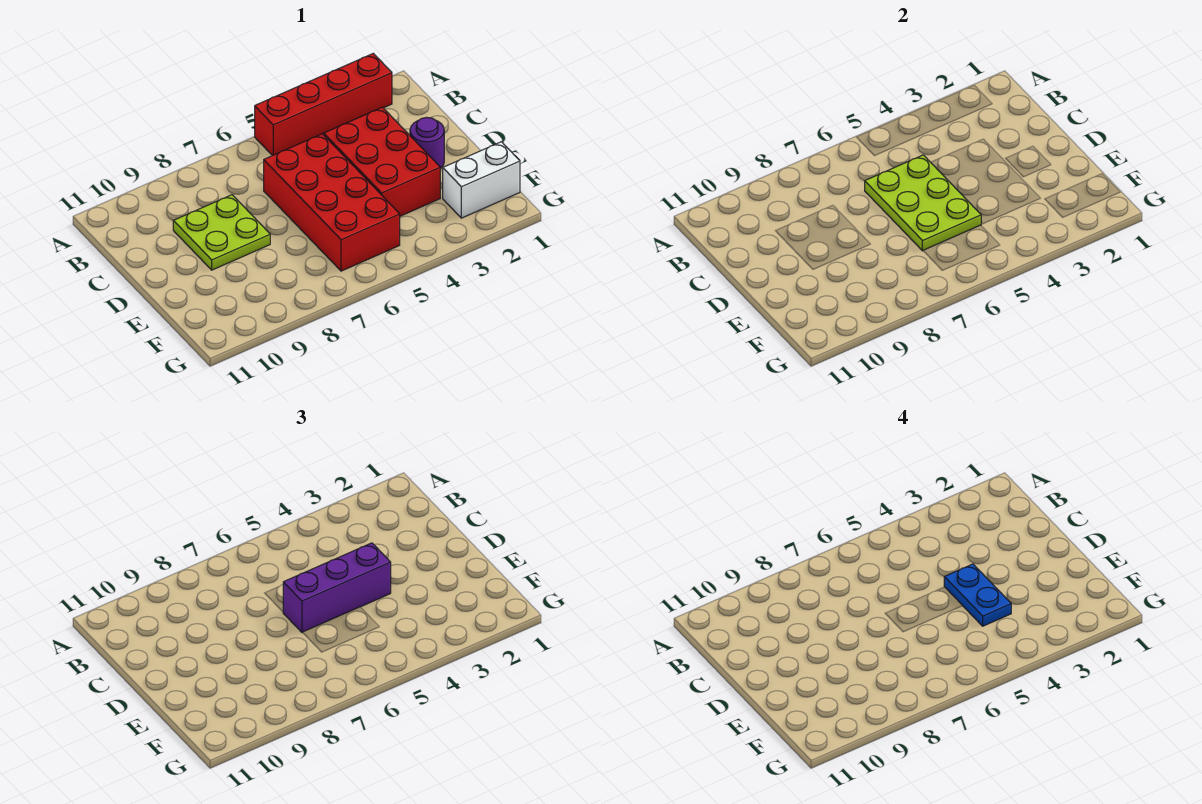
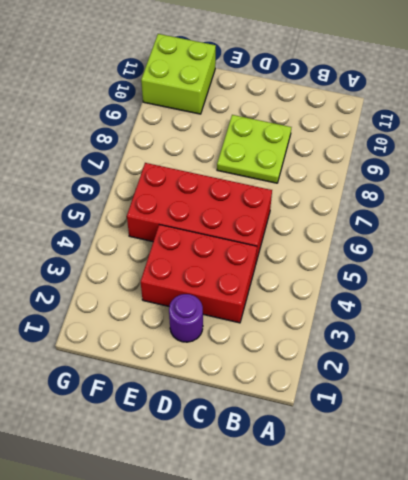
lime 2x2 brick [141,34,216,114] -> none
none -> red 1x4 brick [255,53,392,156]
none -> white 1x2 brick [443,142,520,218]

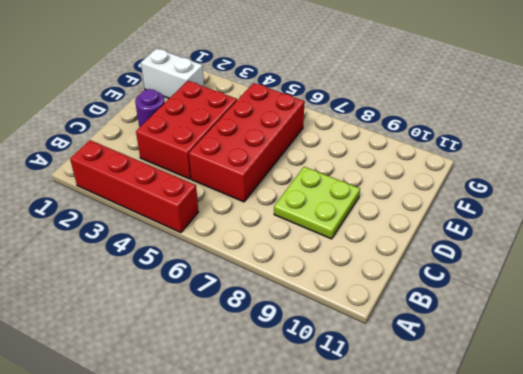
none -> lime 2x3 plate [865,155,981,251]
none -> purple 1x3 brick [283,543,391,632]

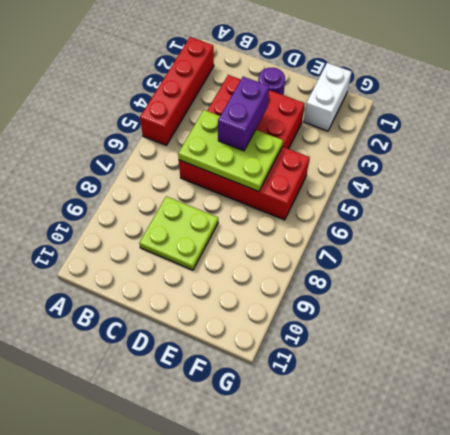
purple 1x2 brick [218,77,269,151] -> purple 1x3 brick [283,543,391,632]
none -> blue 1x2 plate [944,564,1011,626]

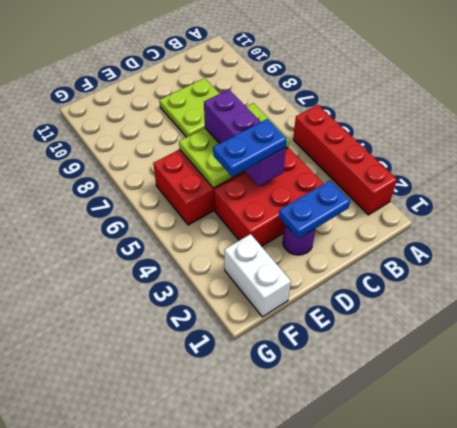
blue 1x2 plate [279,181,350,238] -> none

